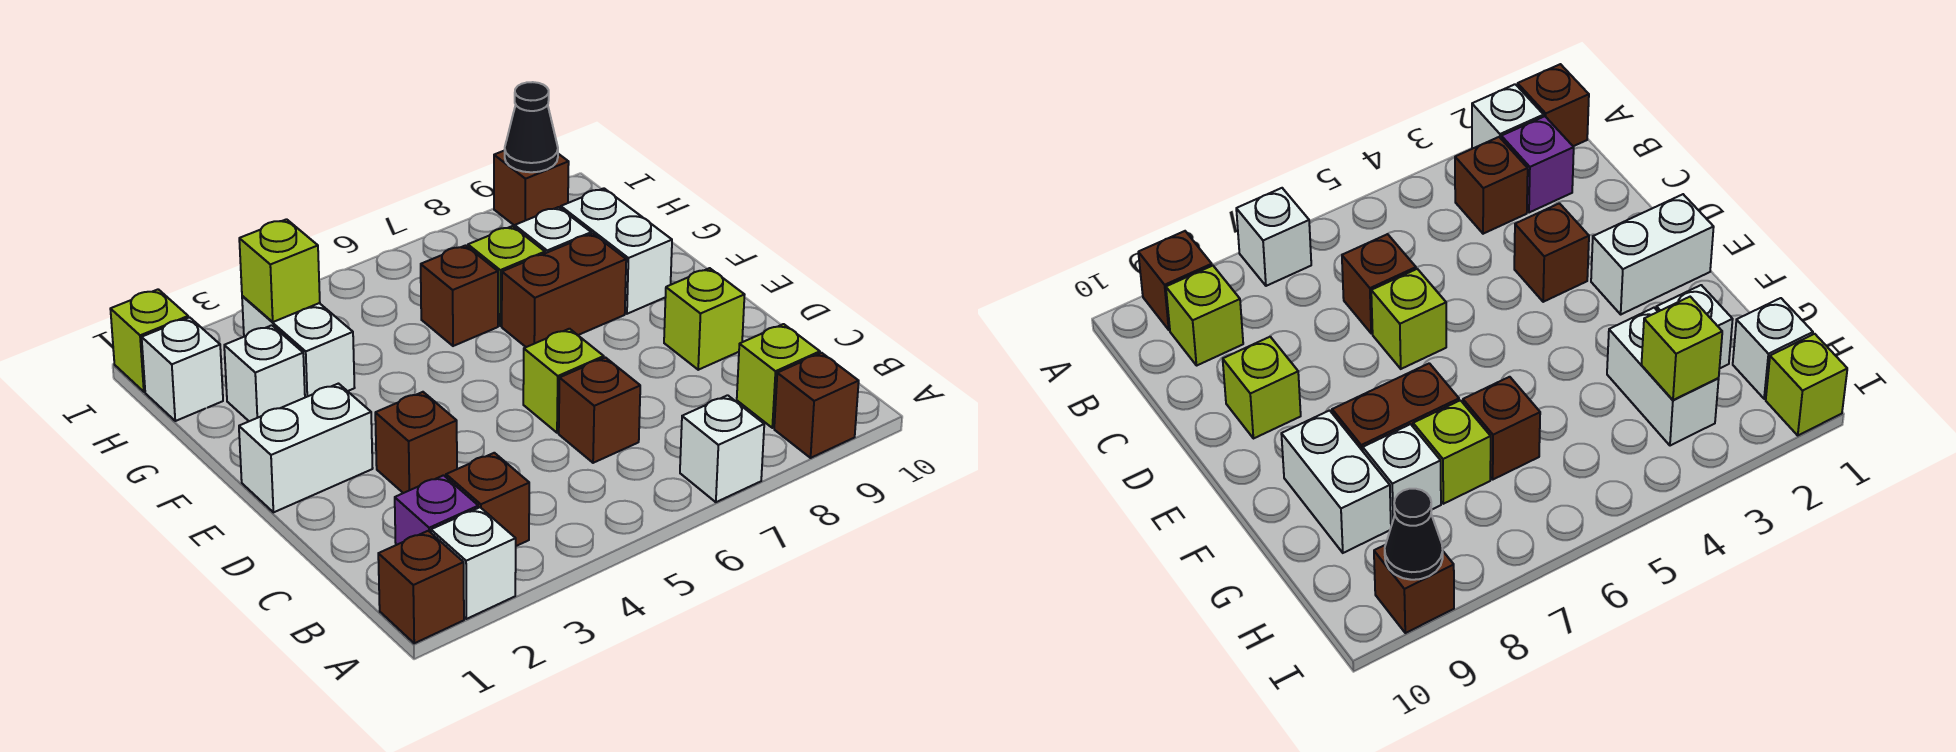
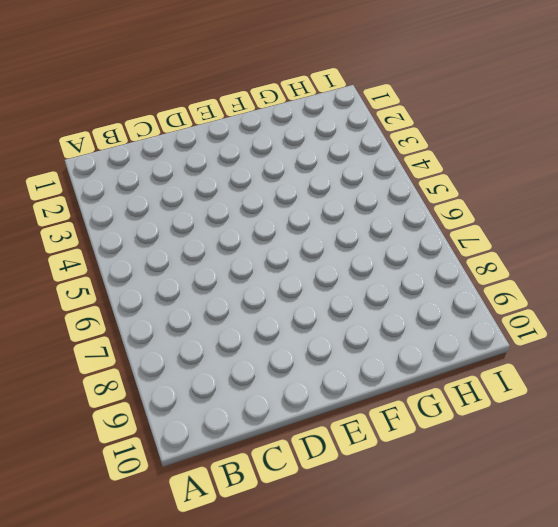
none -> brown 1x1 brick [378,531,464,643]
none -> white 1x1 brick [431,507,516,619]
none -> white 1x1 brick [680,395,764,502]

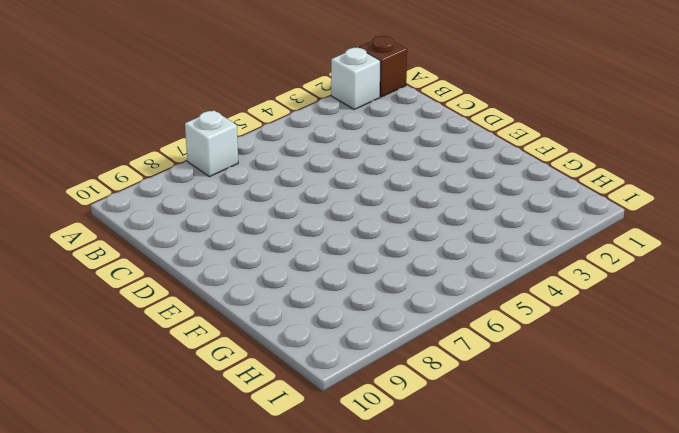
none -> brown 1x1 brick [774,353,859,458]
none -> purple 1x1 brick [395,475,478,545]
none -> brown 1x1 brick [446,453,529,546]

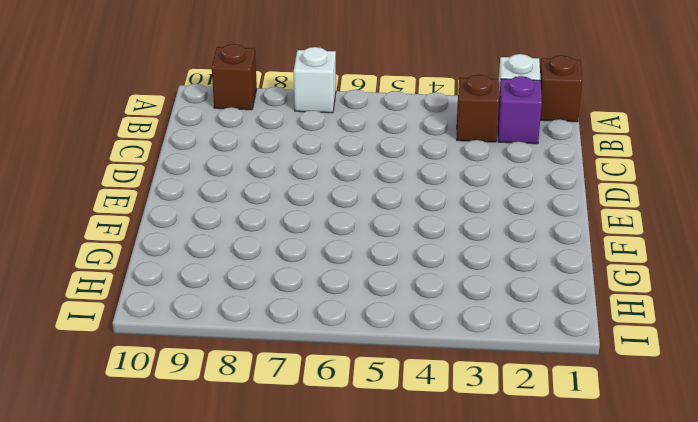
none -> lime 1x1 brick [737,324,820,428]
none -> brown 1x1 brick [559,358,640,463]
none -> brown 1x1 brick [375,392,457,493]

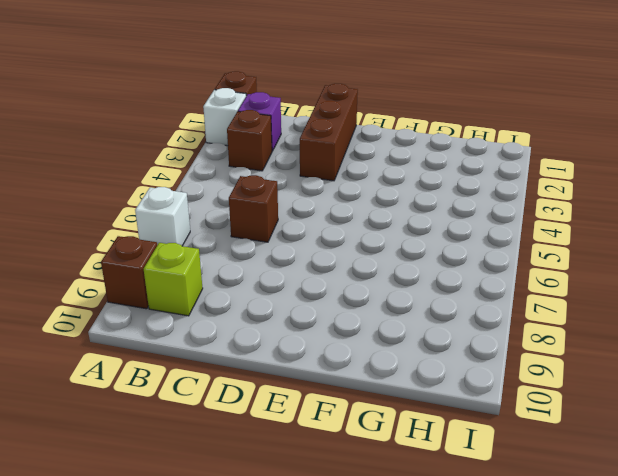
brown 1x3 brick [300,84,358,181] -> brown 1x1 brick [375,392,457,493]
none -> lime 1x1 brick [523,329,604,433]
none -> lime 1x1 brick [664,268,744,370]
none -> white 1x2 brick [239,384,373,512]

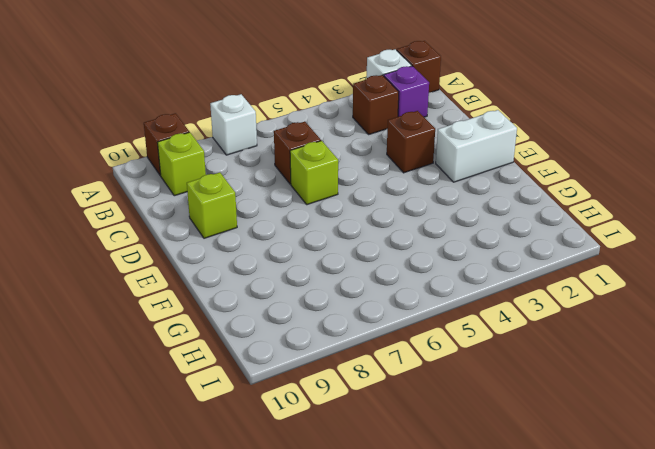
none -> brown 1x2 brick [502,234,626,347]
none -> white 1x2 brick [561,188,672,314]
none -> white 1x1 brick [224,325,305,421]

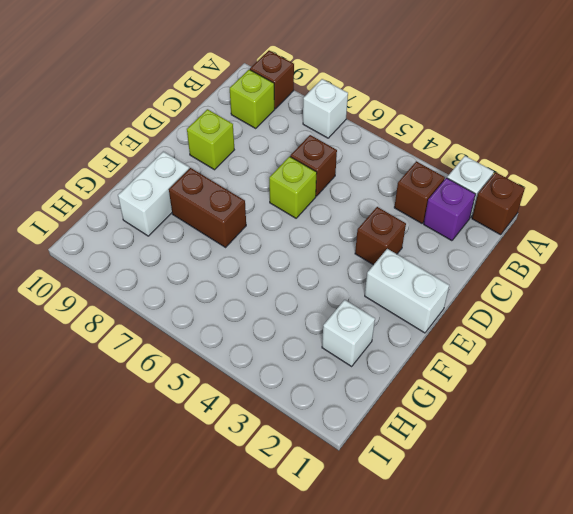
none -> white 1x2 brick [242,296,355,397]
none -> brown 1x1 brick [421,245,498,346]
none -> lime 1x1 brick [468,226,545,326]

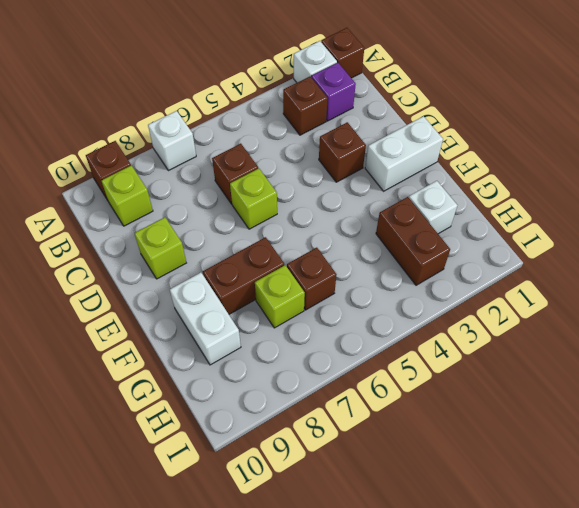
brown 1x2 brick [376,197,450,285] -> white 1x2 brick [242,296,355,397]
none -> white 1x1 brick [515,207,591,253]
none -> white 1x1 brick [142,317,223,421]
none -> lime 1x1 brick [110,289,188,392]

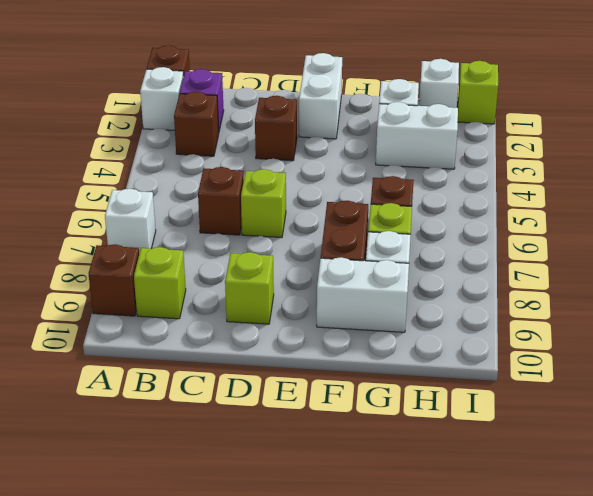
none -> brown 1x1 brick [494,150,569,226]
none -> lime 1x1 brick [239,219,320,322]
none -> black 1x1 cone [505,82,558,172]

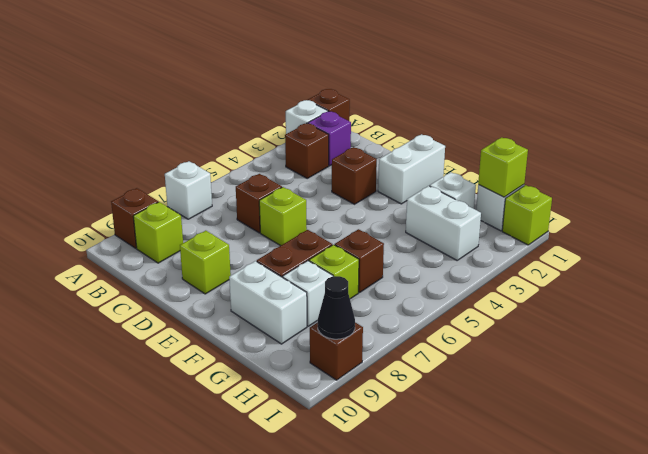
lime 1x1 brick [478,137,528,197] -> lime 1x1 brick moved to [239,219,320,322]

